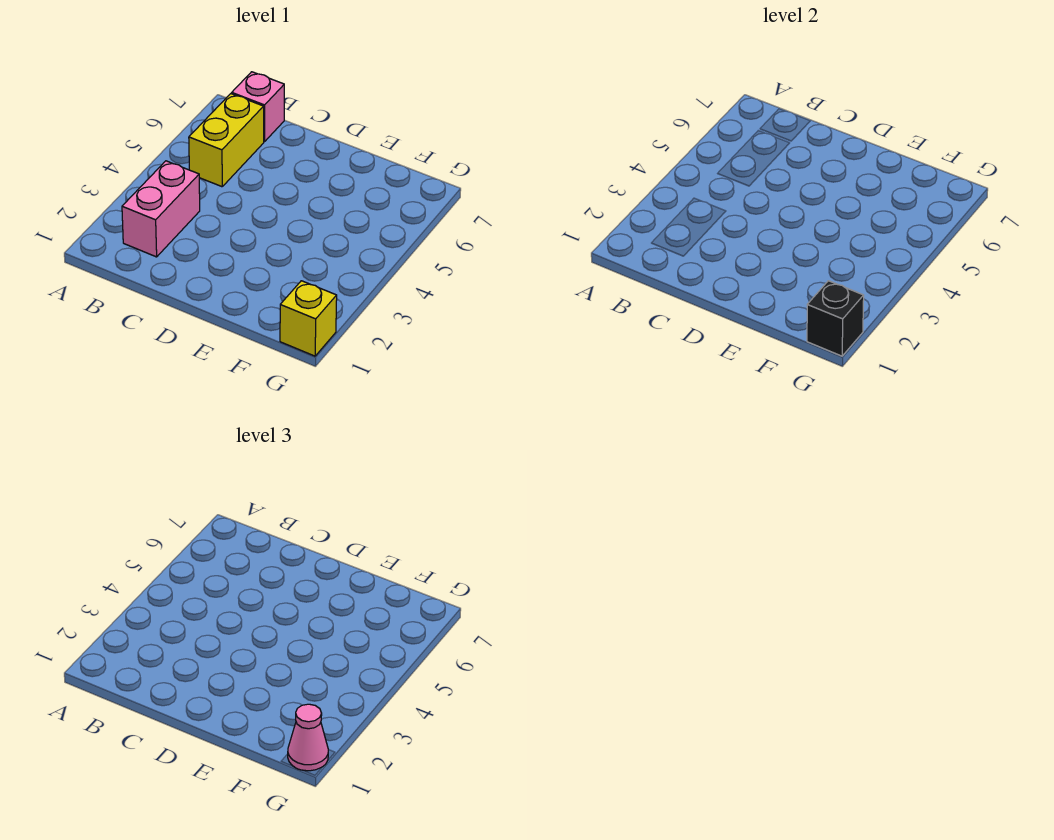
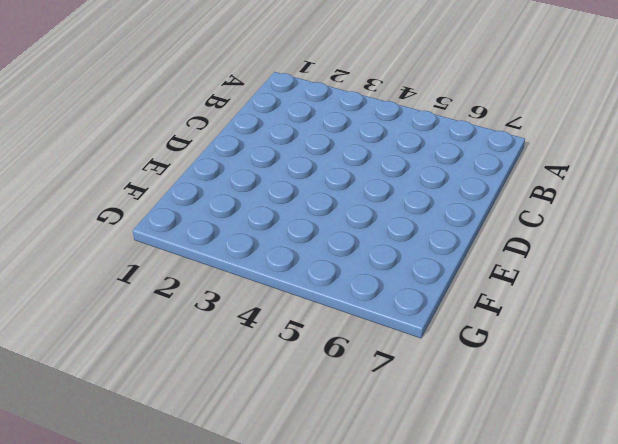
none -> pink 1x2 brick [122,161,200,257]
none -> yellow 1x2 brick [189,94,264,187]

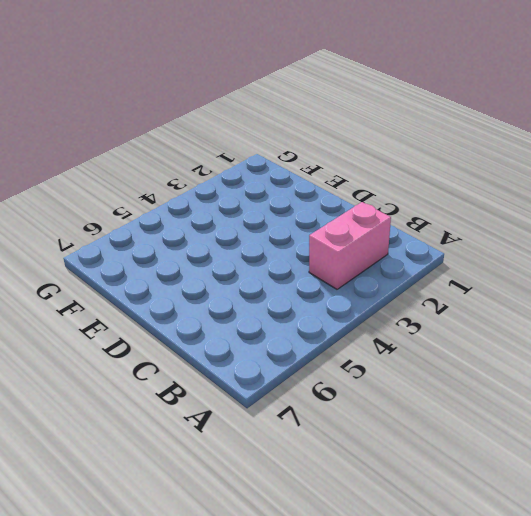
none -> yellow 1x2 brick [189,94,264,187]
none -> pink 1x1 brick [232,72,284,142]

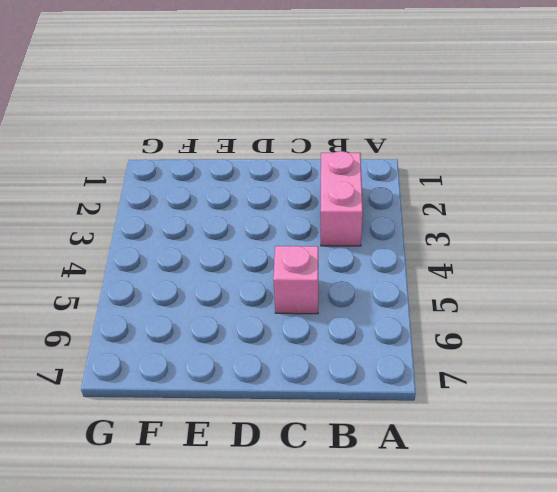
pink 1x1 brick [273,246,318,314] -> pink 1x1 brick moved to [232,72,284,142]
none -> yellow 1x2 brick [189,94,264,187]
none -> yellow 1x1 brick [280,281,337,356]

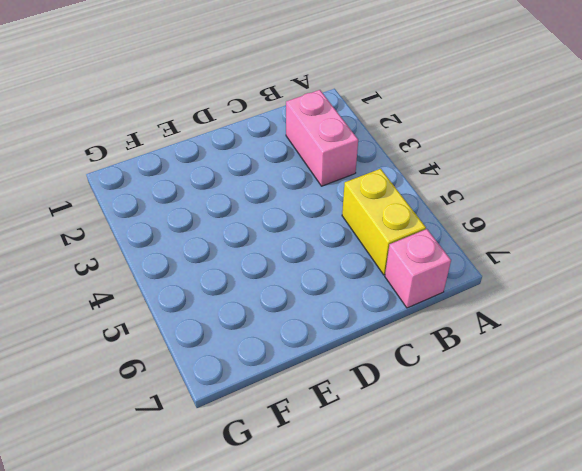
none -> yellow 1x1 brick [280,281,337,356]
none -> black 1x1 brick [807,281,864,356]

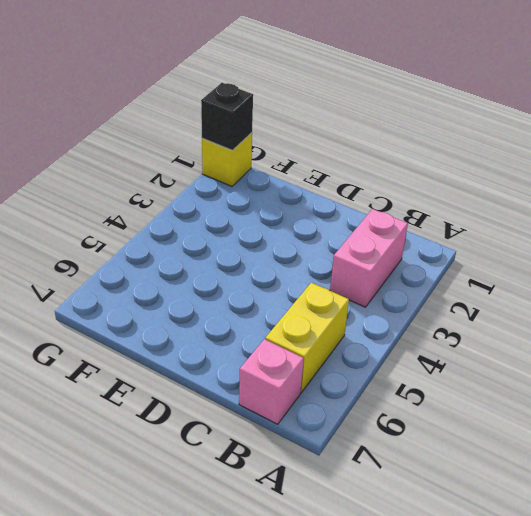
none -> pink 1x1 cone [288,704,328,771]

